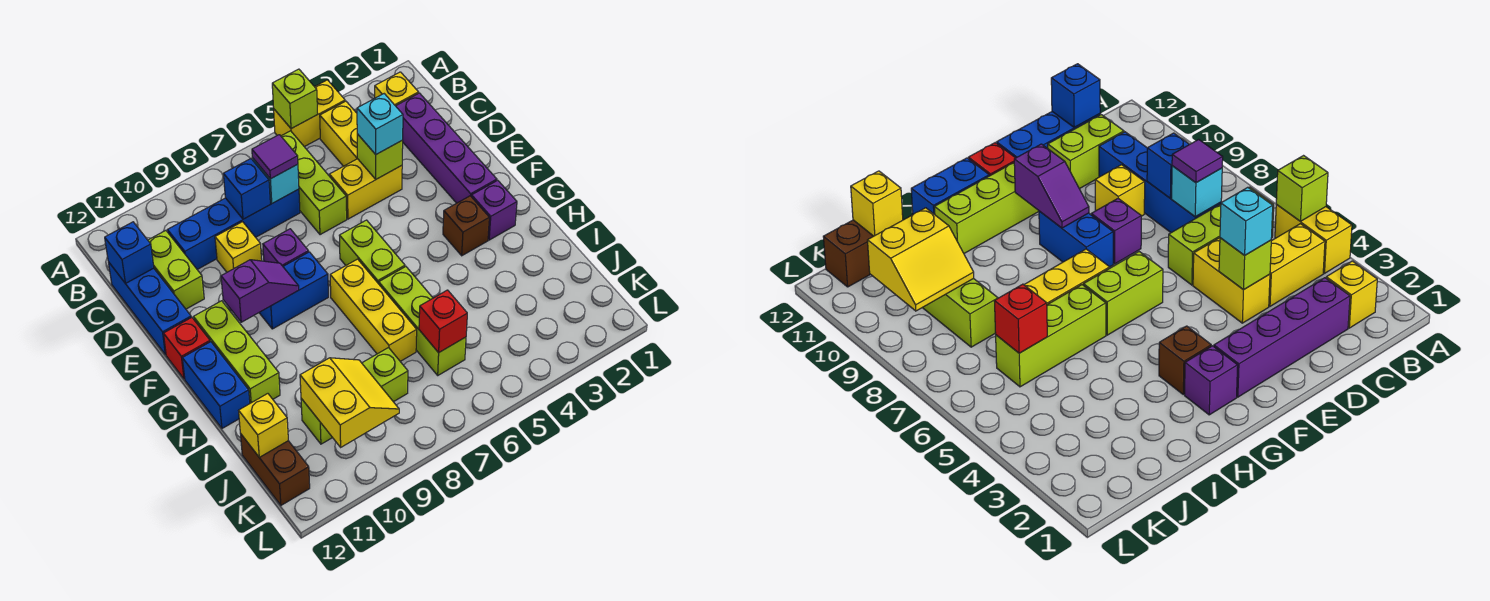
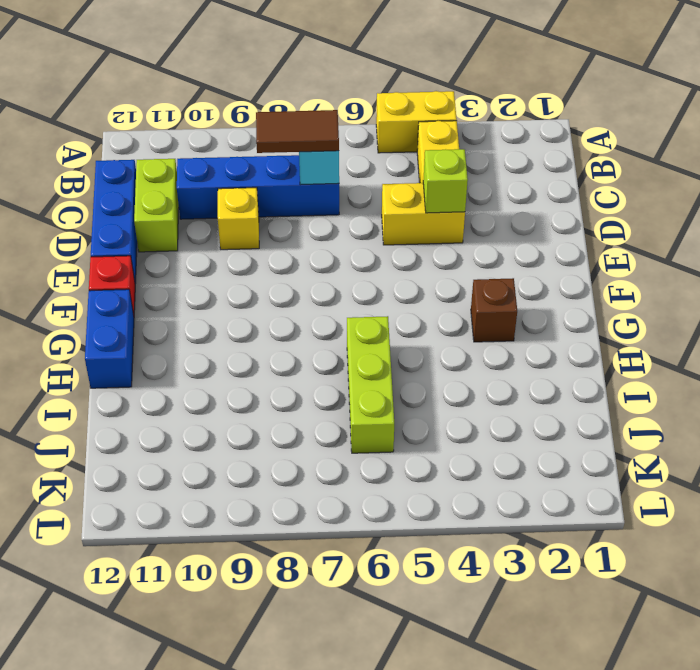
brown 1x2 tile [256,110,339,153] -> purple 1x1 tile [252,135,298,179]
none -> yellow 1x1 brick [375,72,419,106]
none -> lime 1x3 brick [281,131,347,235]
none -> purple 1x4 brick [396,93,497,203]
none -> purple 1x1 brick [263,229,309,266]

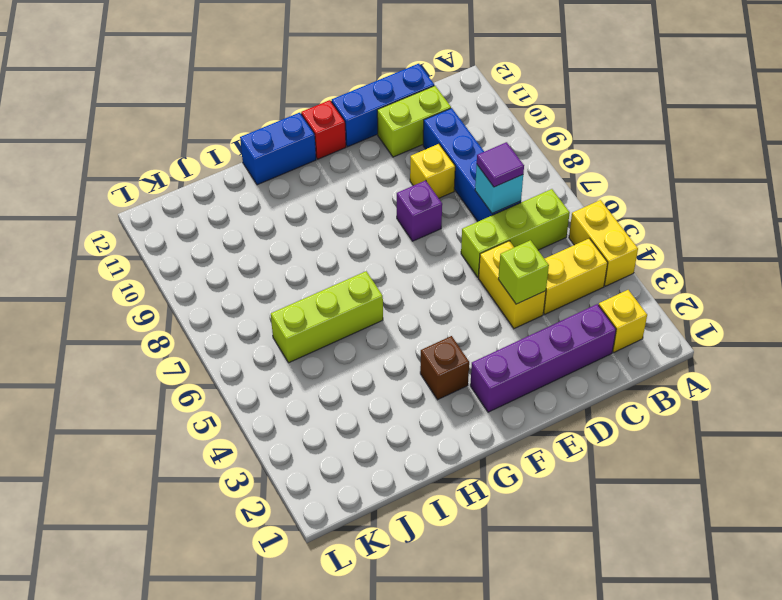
none -> lime 1x2 brick [339,220,405,284]
none -> blue 1x2 brick [259,252,328,329]
none -> lime 1x3 brick [194,301,280,403]
none -> purple 1x1 brick [472,180,517,240]

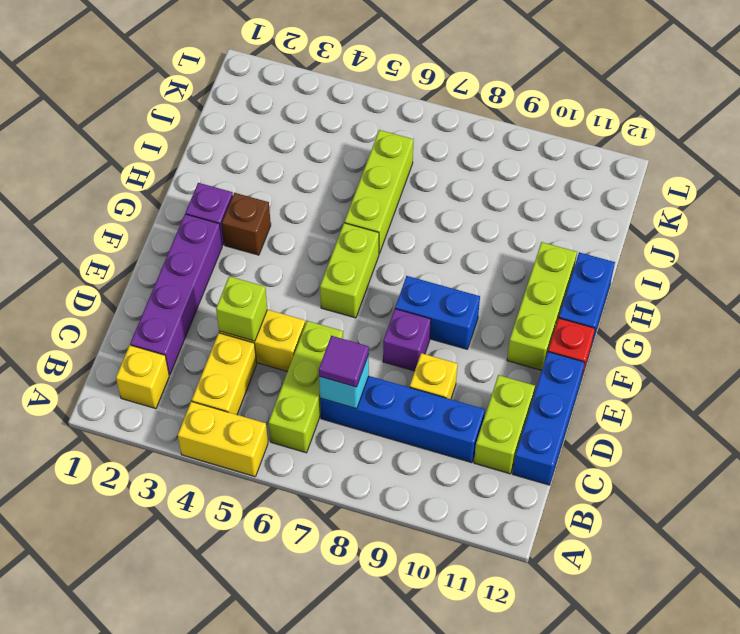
none -> yellow 1x3 brick [330,259,417,361]
none -> lime 1x3 brick [301,348,408,444]
none -> brown 1x2 brick [240,433,310,505]
none -> lime 1x1 brick [272,69,318,129]

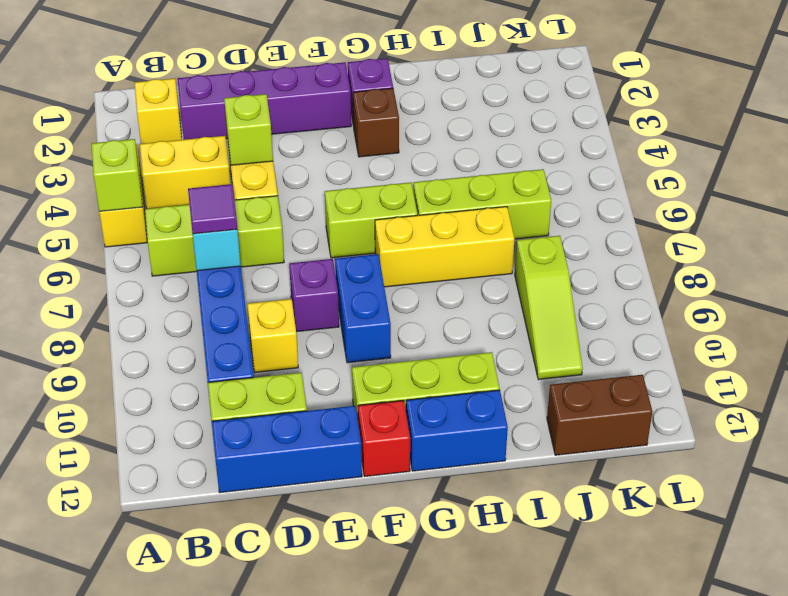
lime 1x3 slope [515,236,583,380] -> lime 1x3 brick [301,348,408,444]
none -> blue 1x1 brick [223,159,270,219]
none -> blue 1x1 brick [105,222,154,284]
none -> purple 1x2 slope [221,260,299,322]
none -> red 1x1 brick [419,290,467,353]

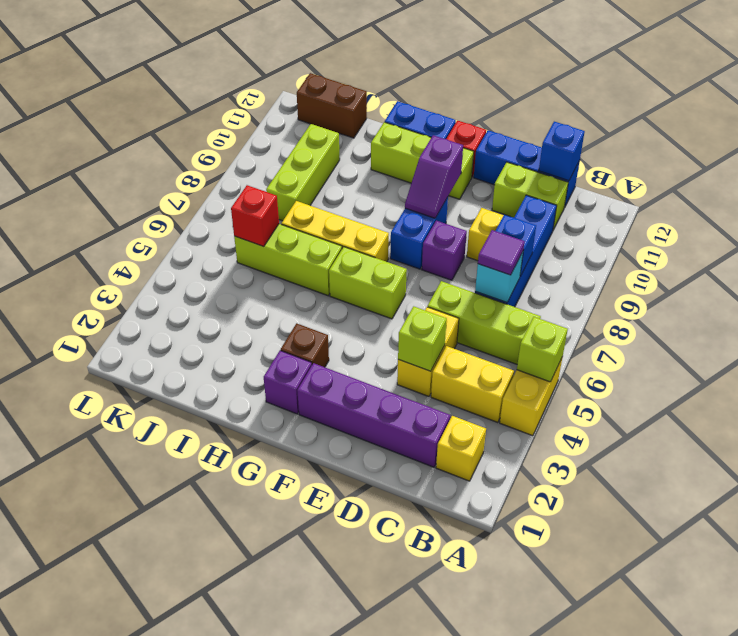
none -> yellow 2x2 slope [300,358,399,447]
none -> yellow 1x1 brick [239,394,288,457]
none -> cyan 1x1 brick [357,94,403,154]

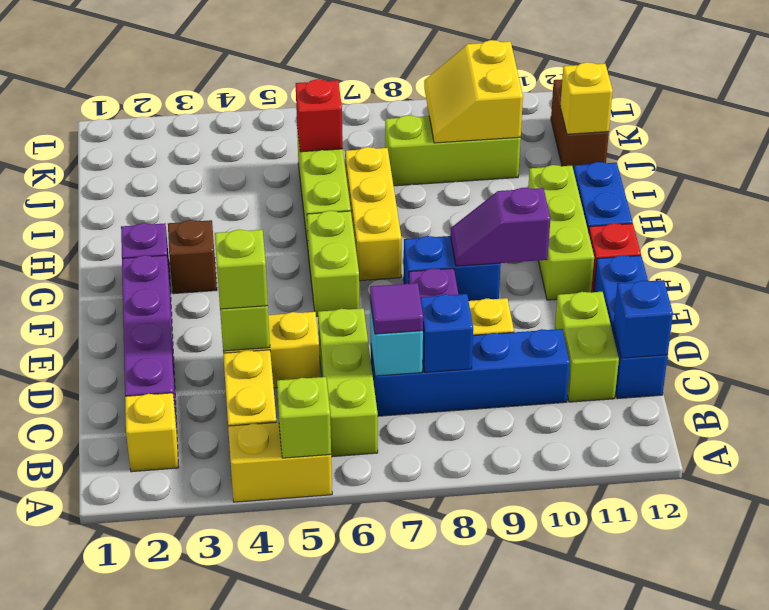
lime 1x1 brick [215,229,268,309] -> cyan 1x1 brick [357,94,403,154]

